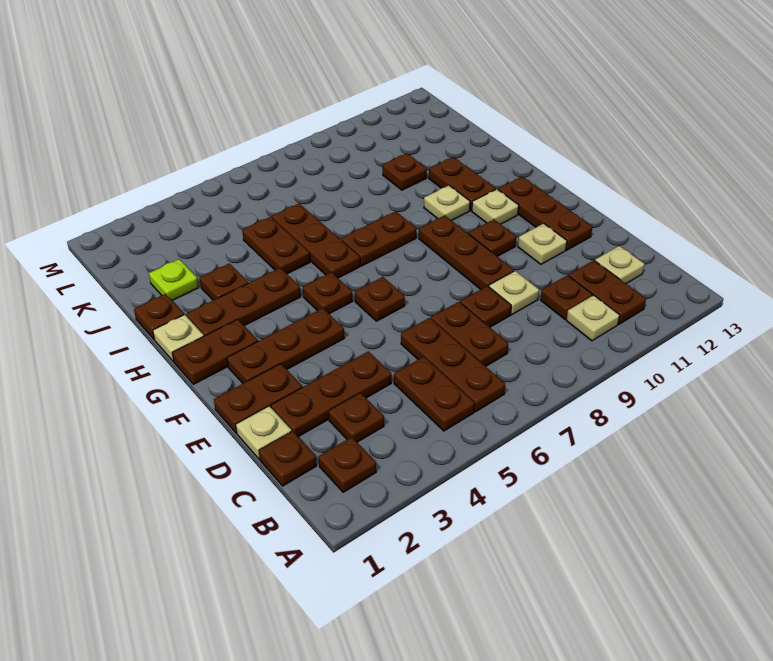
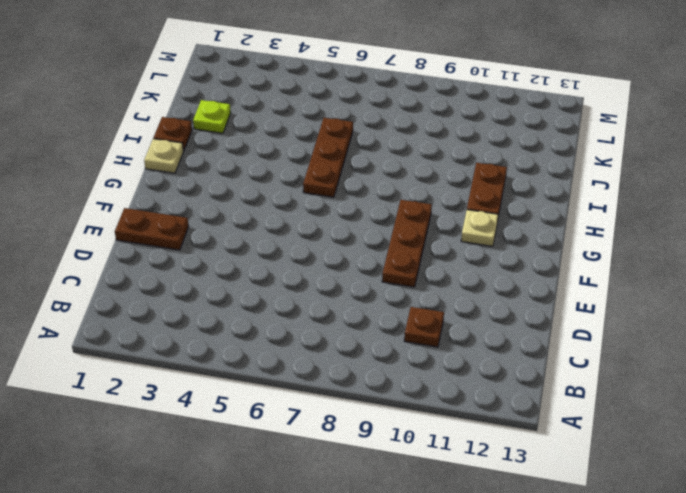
none -> brown 1x1 plate [319,437,376,492]
none -> brown 1x2 plate [394,357,475,431]
none -> brown 1x3 plate [401,318,505,412]
none -> tan 1x1 plate [566,295,620,341]

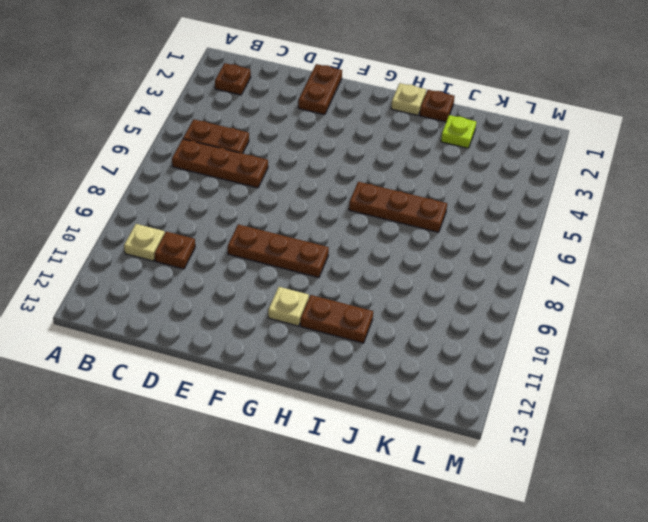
none -> brown 1x2 plate [569,260,646,324]
none -> brown 1x1 plate [259,431,316,486]
none -> brown 1x1 plate [329,393,384,442]
none -> brown 1x2 plate [431,302,508,366]

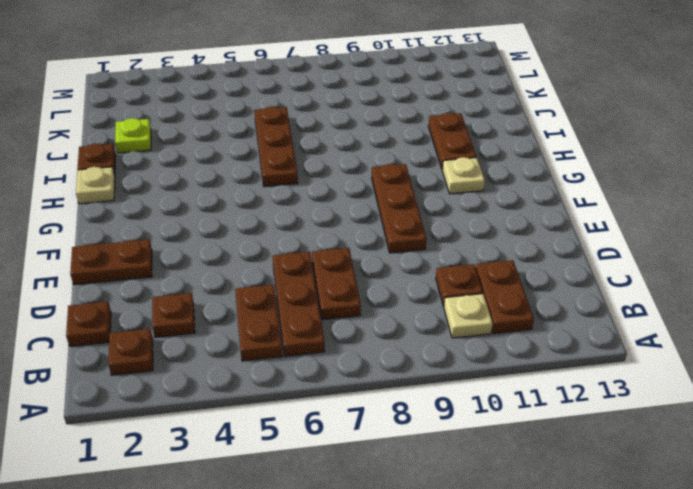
none -> tan 1x1 plate [595,246,644,284]
none -> tan 1x1 plate [236,406,292,459]
none -> brown 1x3 plate [271,351,391,437]
none -> brown 1x1 plate [460,286,511,327]

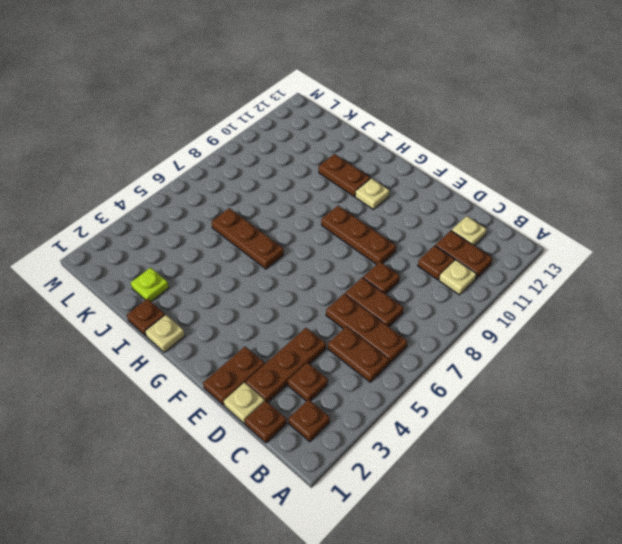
none -> tan 1x1 plate [489,271,539,315]
none -> tan 1x1 plate [518,223,567,264]
none -> brown 1x3 plate [498,177,592,250]
none -> brown 1x3 plate [227,308,344,383]

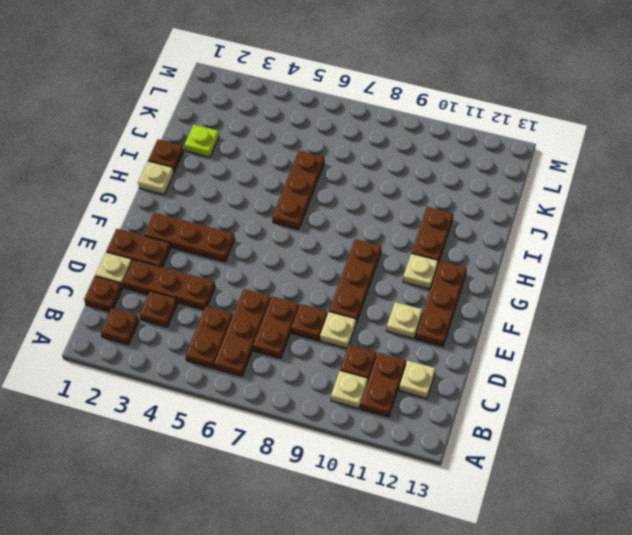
none -> brown 1x1 plate [355,277,405,321]
none -> brown 1x1 plate [469,220,516,256]
none -> brown 1x2 plate [172,319,258,384]
none -> brown 1x1 plate [303,272,353,314]

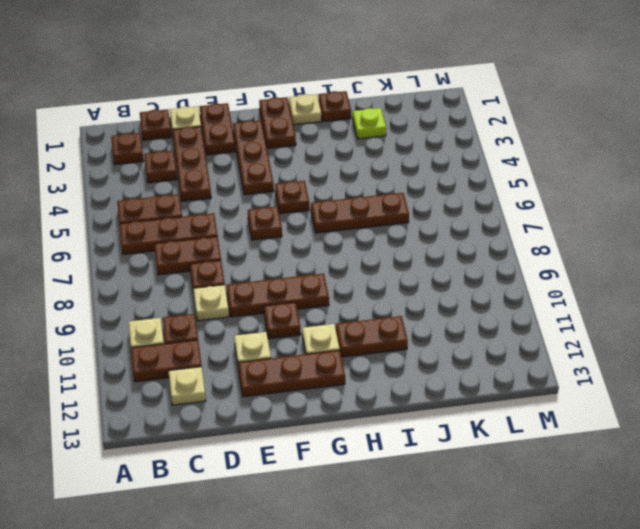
none -> brown 1x3 plate [186,268,301,336]
none -> brown 1x2 plate [341,211,416,266]
none -> tan 1x1 plate [424,185,470,221]
none -> brown 1x1 plate [200,263,248,300]

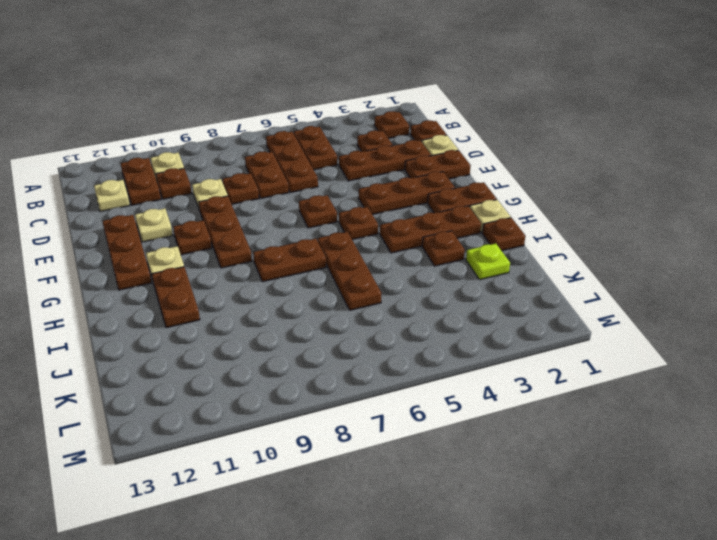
none -> tan 1x1 plate [424,185,470,221]
none -> brown 1x2 plate [242,217,310,274]
none -> brown 1x1 plate [382,154,427,190]

